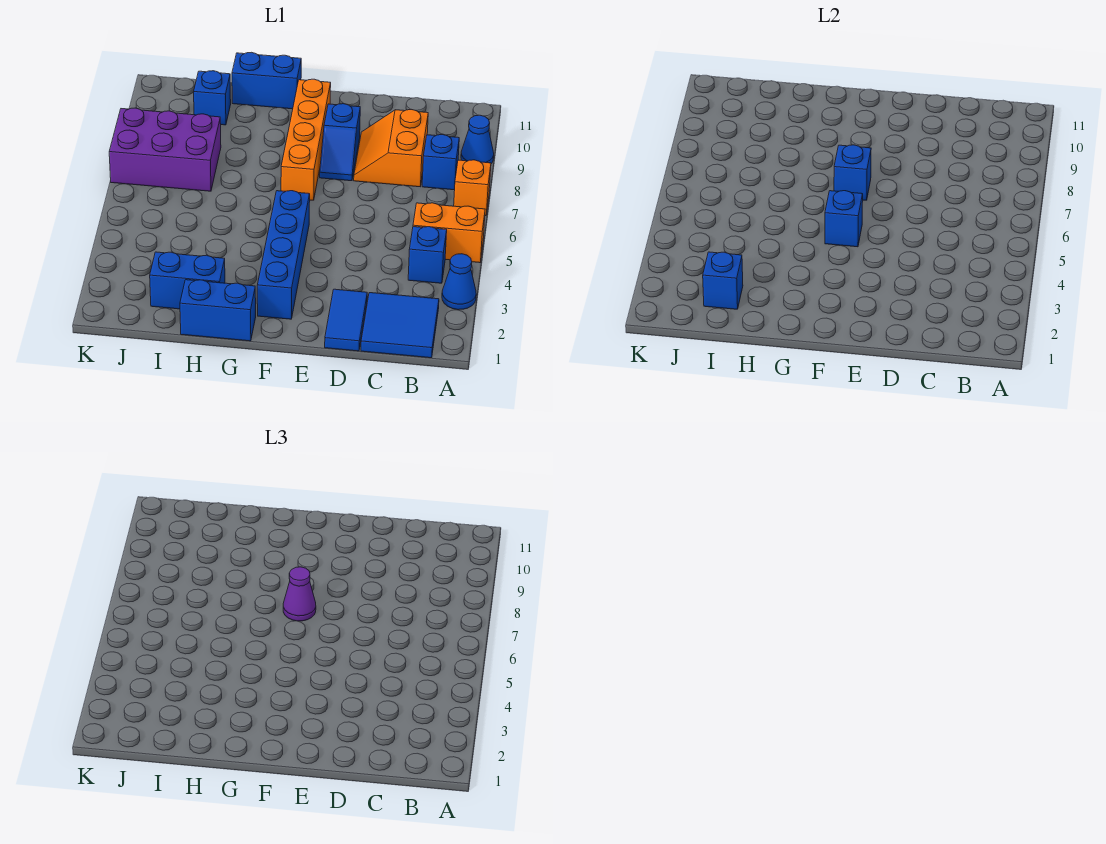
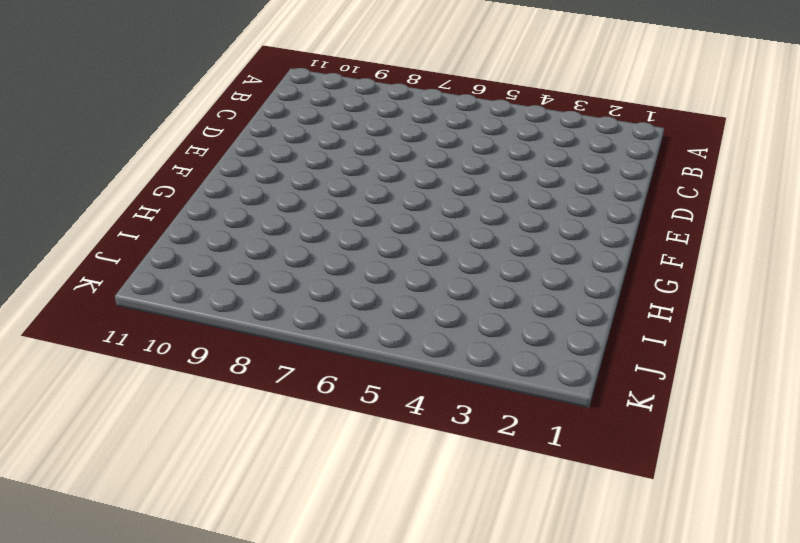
none -> blue 1x1 cone [442,254,476,310]
none -> orange 1x2 brick [413,203,485,263]
none -> orange 1x1 brick [454,160,491,216]

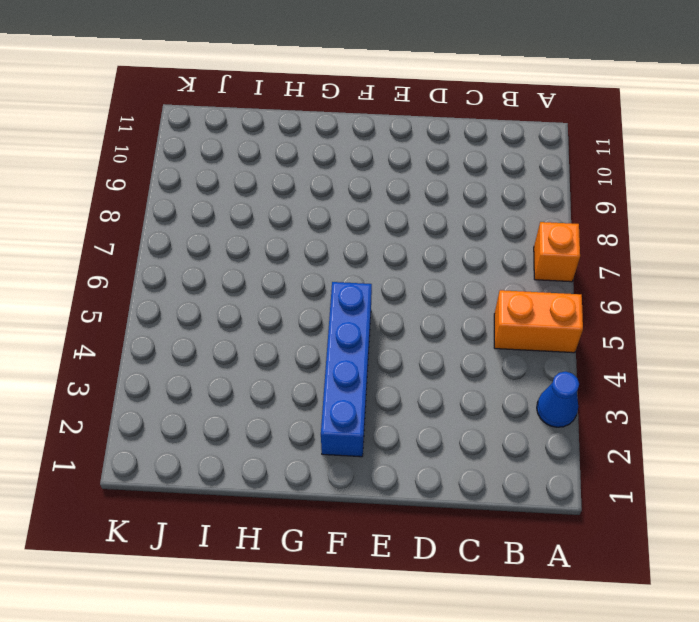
none -> blue 1x1 cone [461,115,494,164]
none -> blue 2x2 tile [361,293,439,358]
none -> blue 1x1 brick [408,227,447,283]

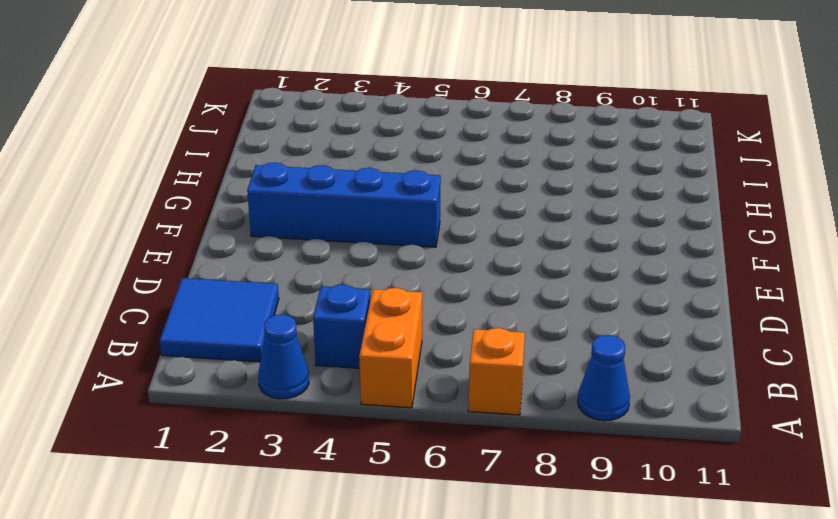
none -> blue 1x1 brick [422,135,459,190]
none -> orange 2x2 slope [354,110,428,187]
none -> blue 1x2 tile [325,289,367,351]

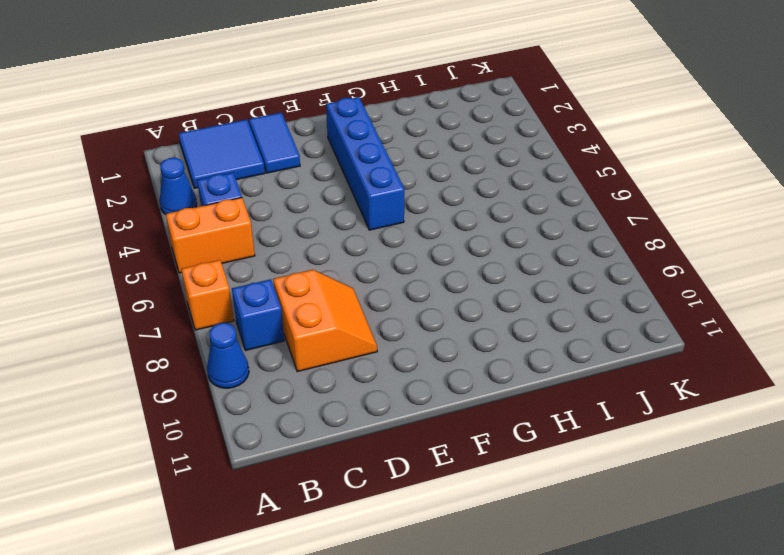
none -> blue 1x2 slope [320,104,360,181]
none -> orange 1x4 brick [281,79,331,200]
none -> blue 1x2 brick [180,280,256,341]

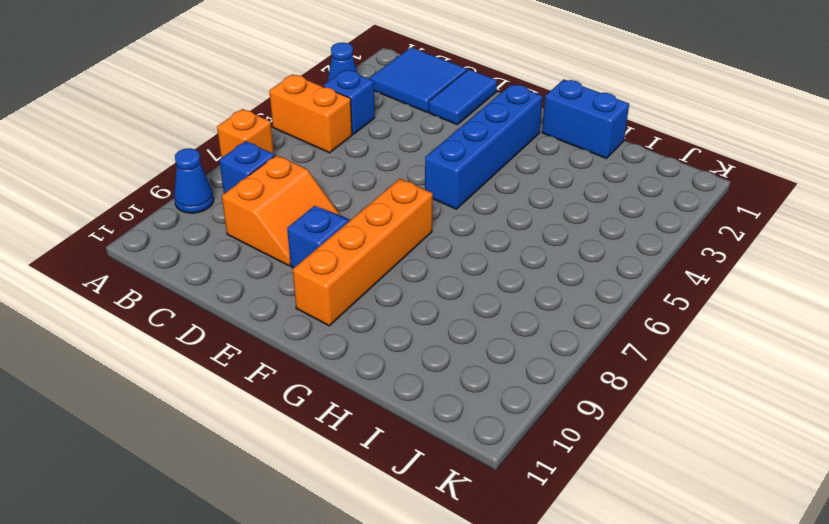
none -> blue 1x2 brick [232,52,301,109]
none -> blue 1x2 brick [150,252,225,309]
none -> purple 2x3 brick [109,108,221,191]

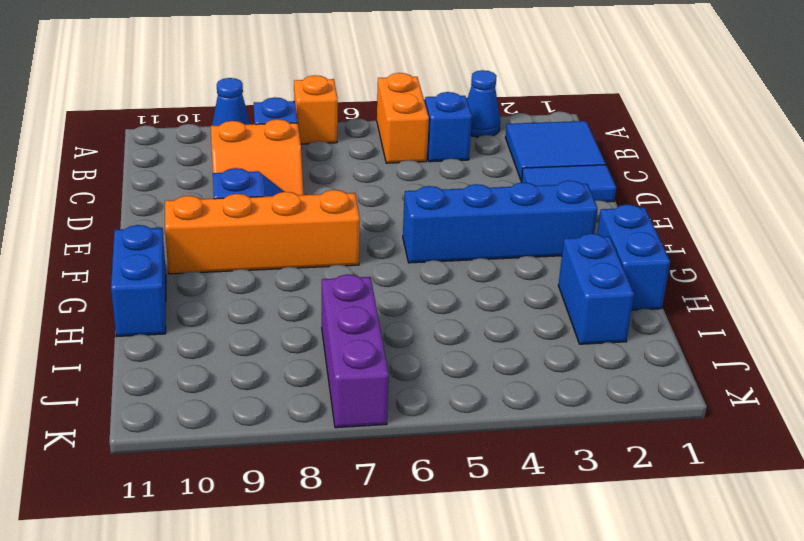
purple 1x3 brick [322,274,389,428] -> purple 2x3 brick [109,108,221,191]
none -> blue 1x1 brick [194,71,231,125]
none -> blue 1x1 brick [825,191,863,247]
none -> blue 1x1 brick [834,145,871,200]

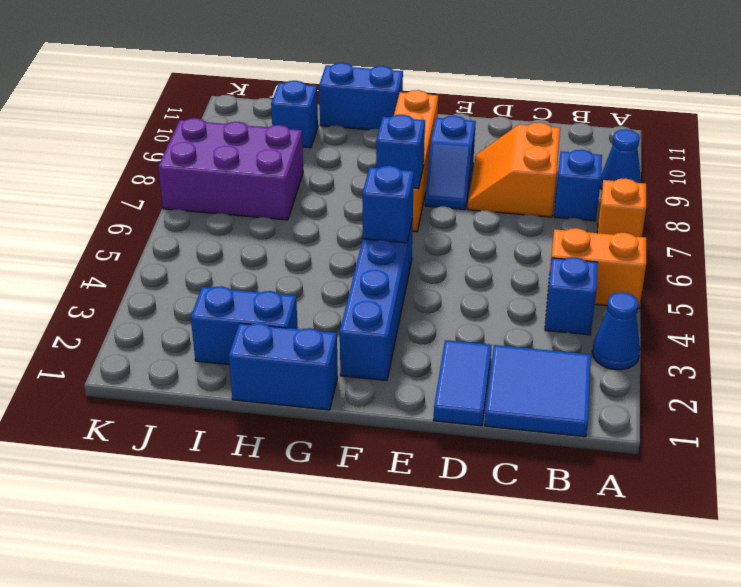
none -> blue 1x1 brick [703,252,743,309]
none -> purple 1x1 cone [283,567,316,621]

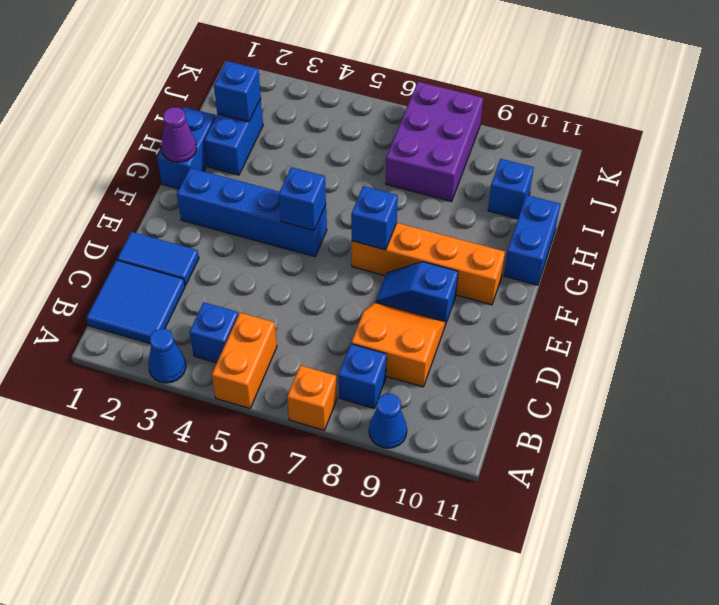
purple 1x1 cone [162,107,197,162] -> purple 1x1 cone moved to [283,567,316,621]

